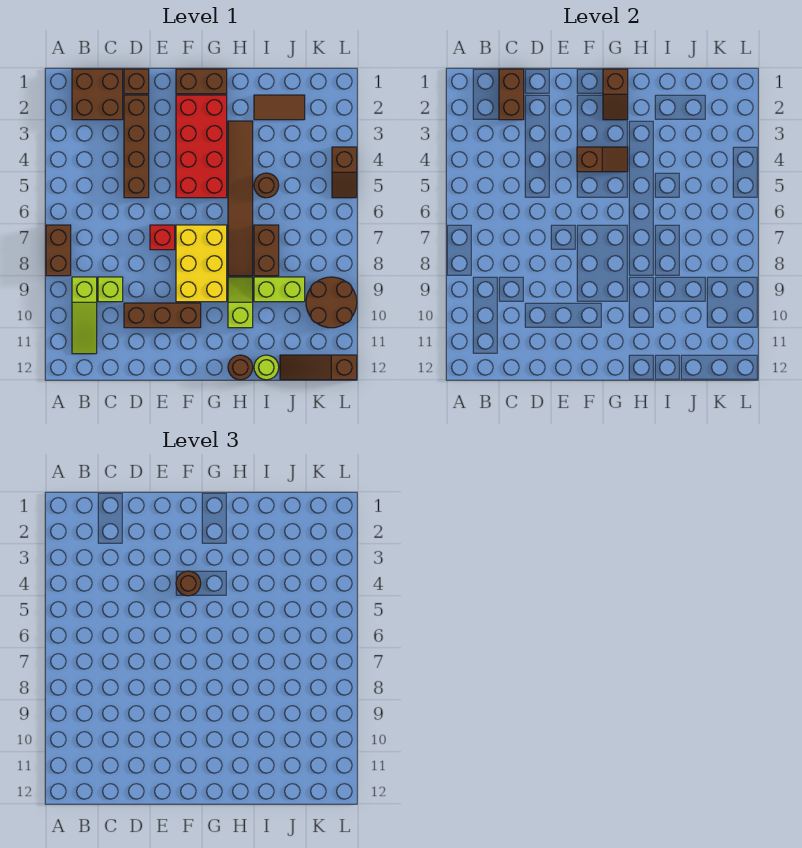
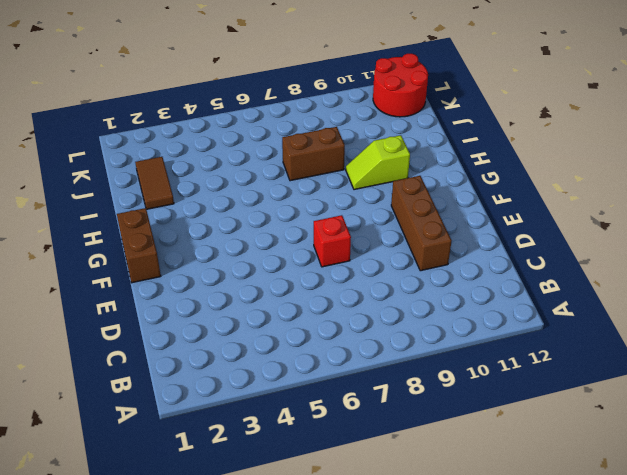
red 2x2 round brick [373,54,428,117] -> brown 1x3 slope [280,355,357,380]
none -> brown 1x2 brick [46,225,71,276]
none -> brown 2x2 brick [72,69,123,120]
none -> lime 1x3 slope [72,277,97,354]

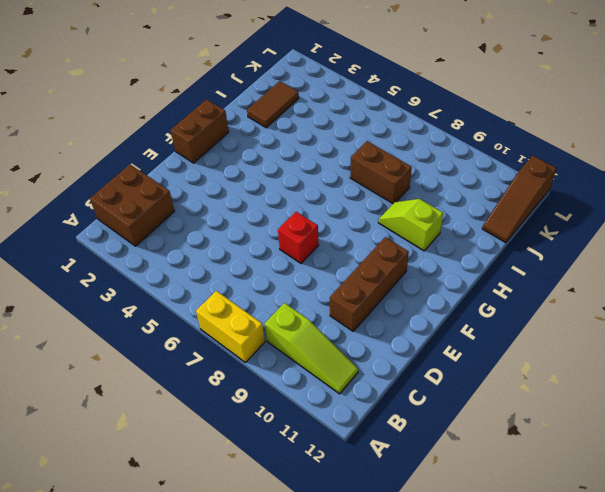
yellow 1x2 brick [196,291,265,362] -> brown 1x2 brick [46,225,71,276]
none -> lime 1x1 brick [98,277,123,302]
none -> brown 1x1 brick [124,69,149,94]
none -> brown 1x4 brick [124,95,149,198]

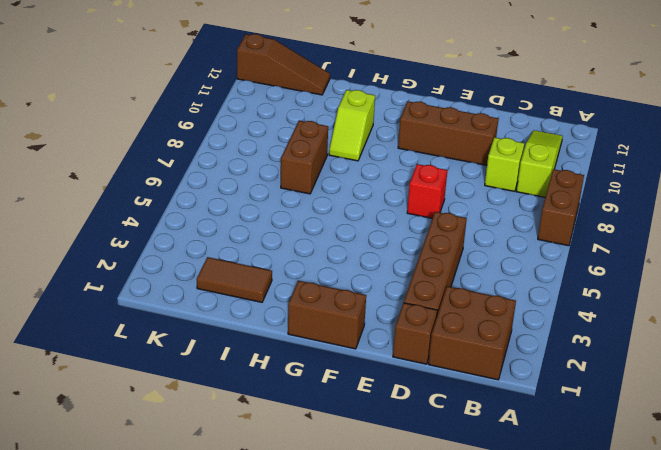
none -> red 2x4 brick [176,95,227,198]
none -> yellow 2x3 brick [176,225,227,302]
none -> brown 1x6 tile [228,121,253,276]

